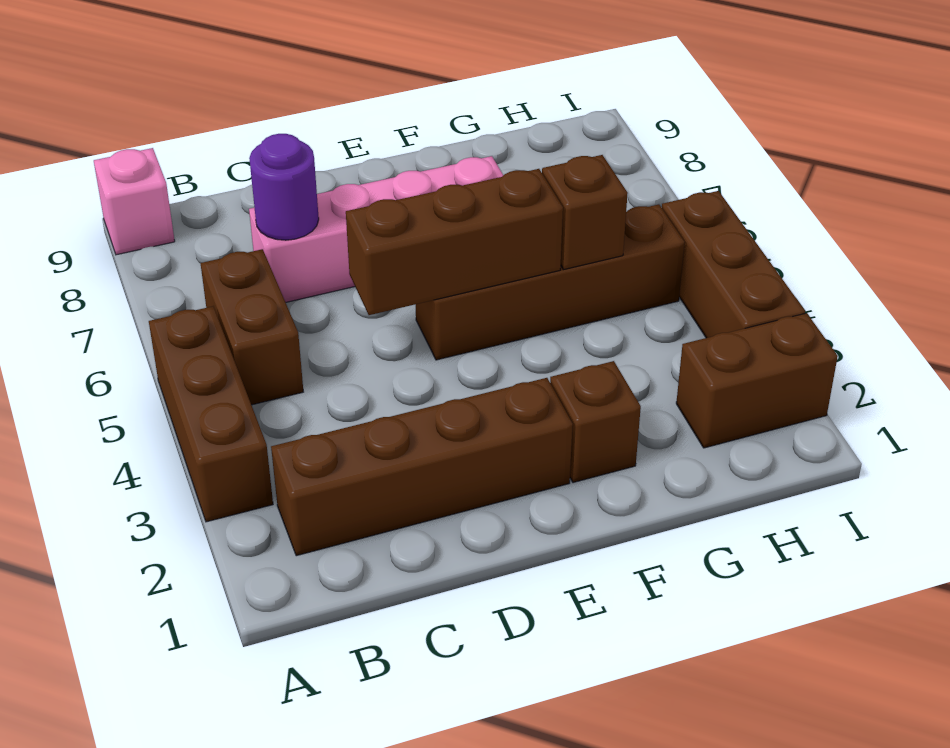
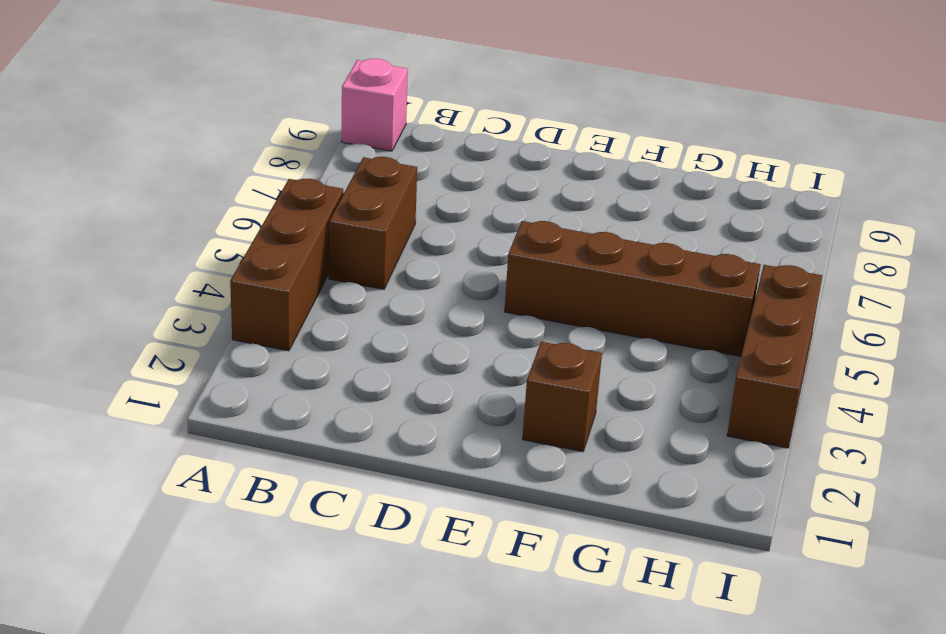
none -> brown 1x4 brick [271,378,573,556]
none -> pink 1x4 brick [249,156,503,302]
none -> brown 1x2 brick [676,313,838,448]

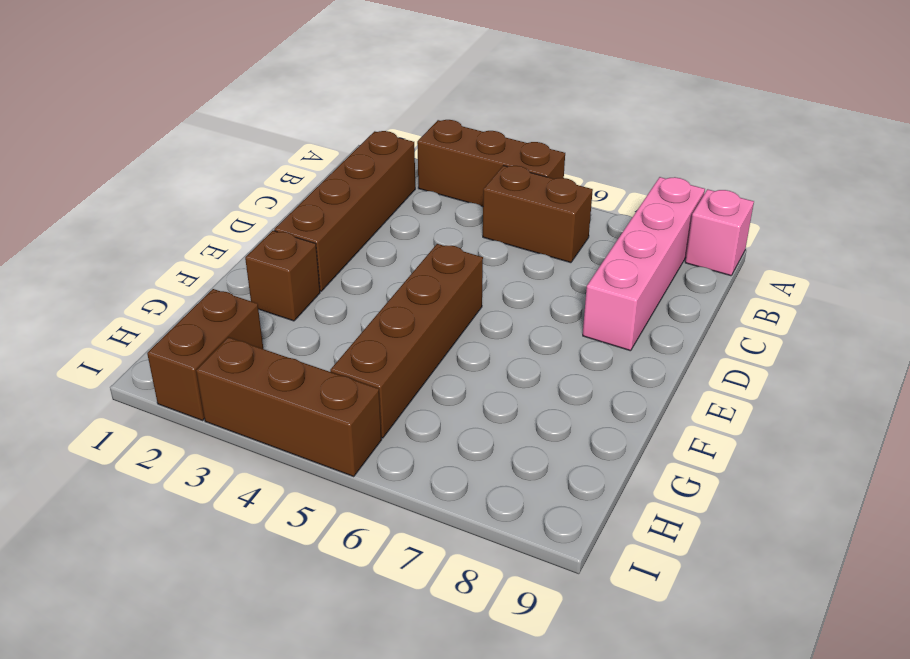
pink 1x4 brick [583,177,705,351] -> pink 1x4 brick moved to [249,156,503,302]
none -> purple 1x1 round brick [249,134,319,240]
none -> brown 1x3 brick [346,169,563,315]
none -> brown 1x1 brick [542,155,628,270]

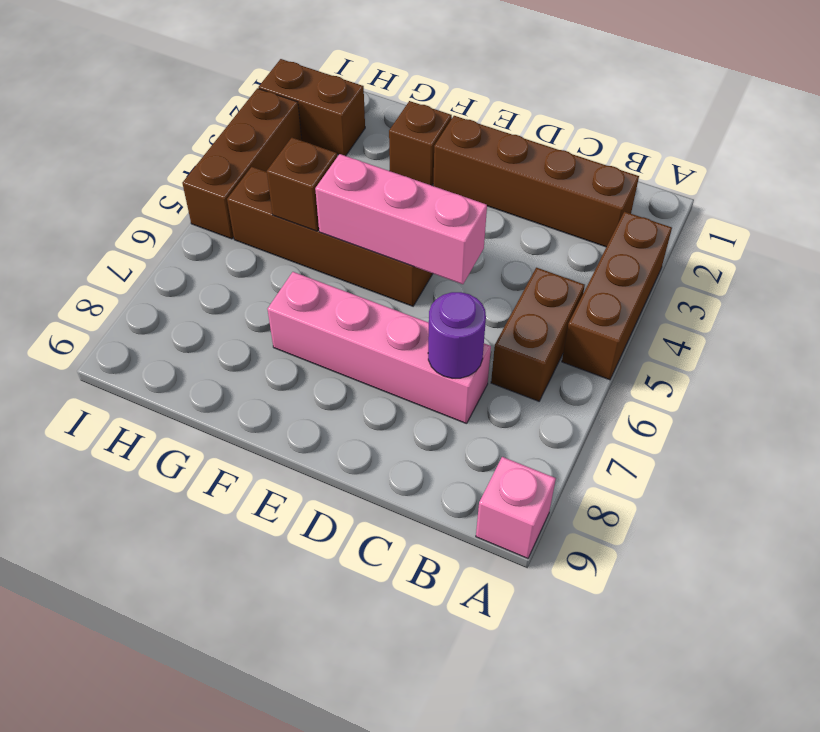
pink 1x3 brick [315,154,487,284] -> brown 1x3 brick [346,169,563,315]

